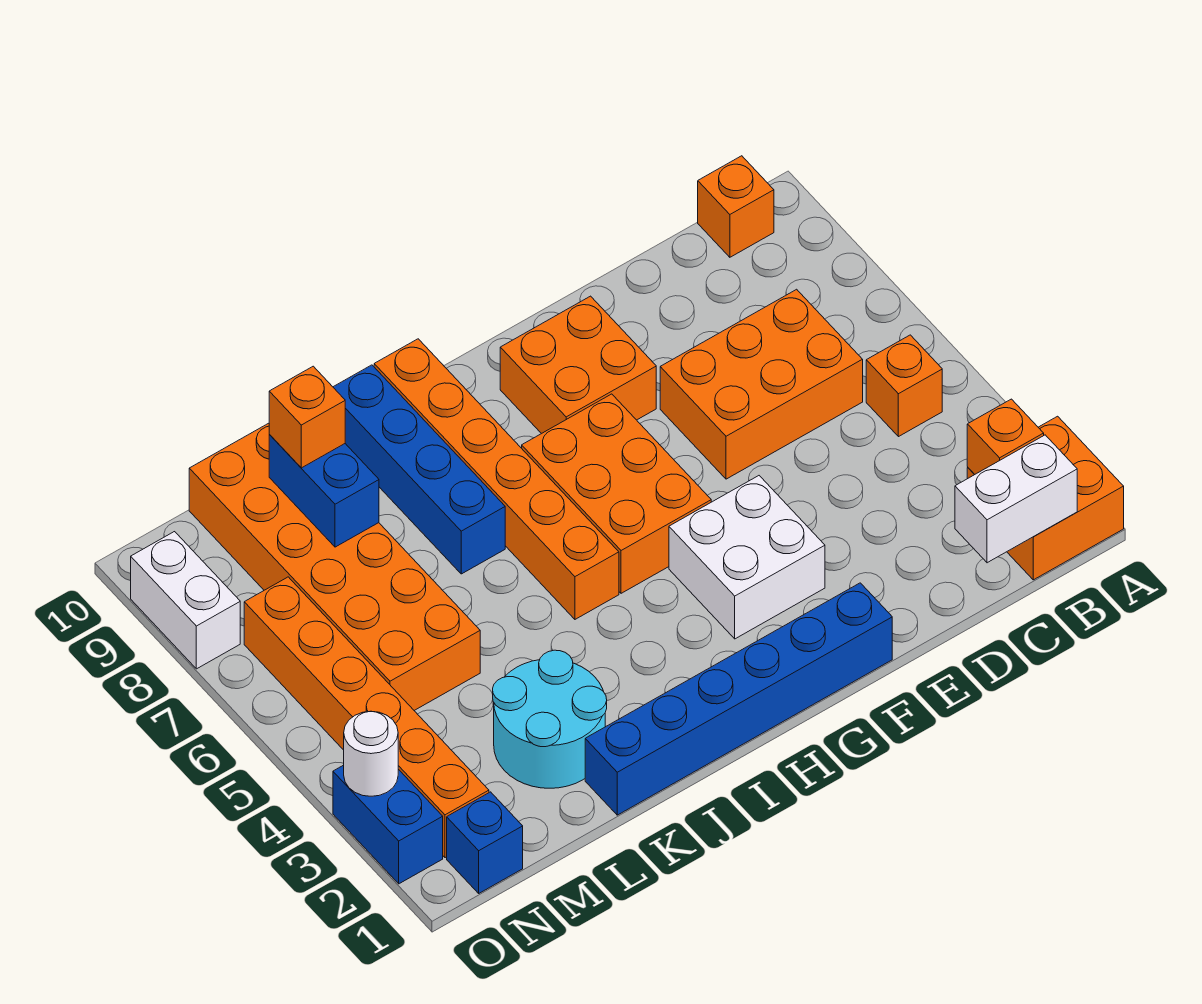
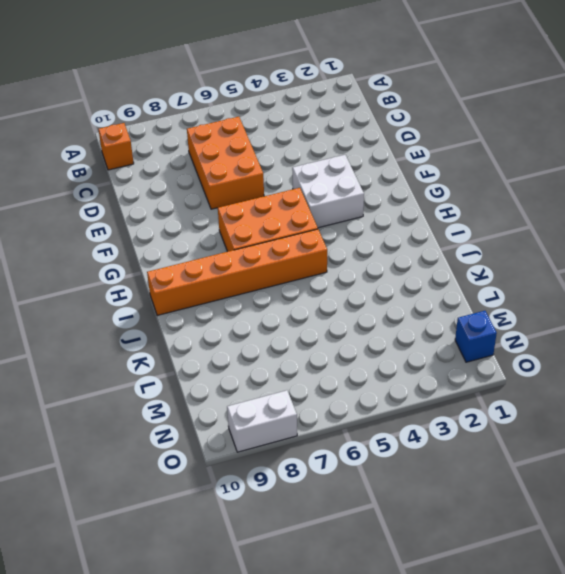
none -> orange 2x2 brick [967,416,1124,580]
none -> orange 1x1 brick [866,335,942,437]
none -> blue 1x6 brick [585,583,892,815]

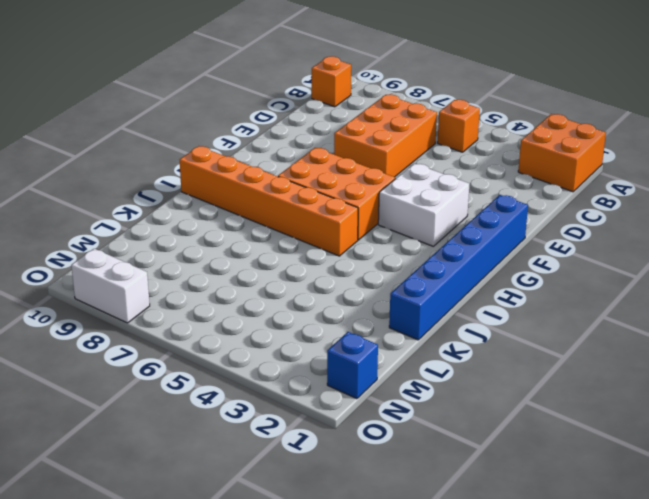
none -> orange 2x2 brick [500,296,656,434]
none -> blue 1x4 brick [333,365,505,574]
none -> cyan 2x2 round brick [493,650,607,788]

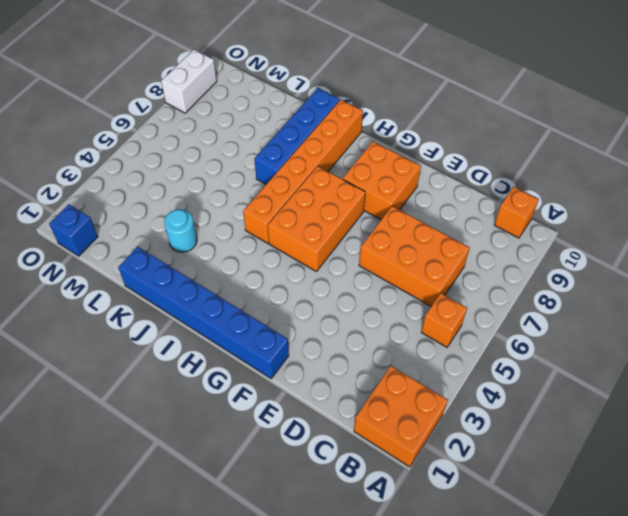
cyan 1x1 round brick [164,209,197,252] -> cyan 2x2 round brick [493,650,607,788]
none -> white 2x2 brick [669,476,825,639]
none -> orange 2x6 brick [189,423,480,710]
none -> orange 1x6 brick [244,577,489,858]

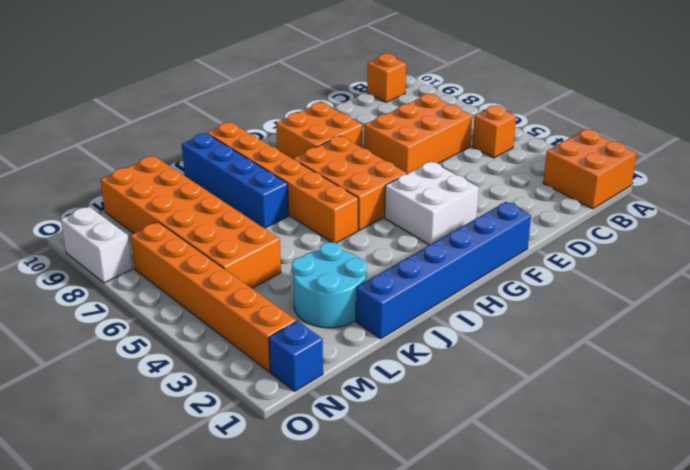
none -> blue 1x2 brick [333,765,443,884]
none -> white 1x2 brick [955,435,1077,563]
none -> orange 1x1 brick [967,399,1044,475]

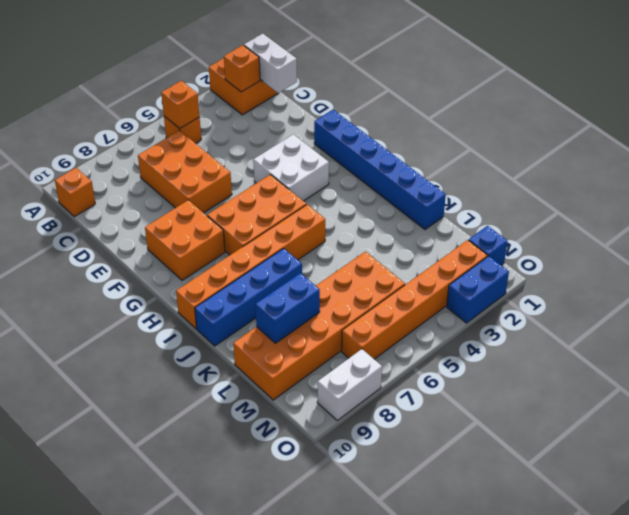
orange 1x1 brick [161,81,199,129] -> orange 1x1 brick moved to [269,366,345,468]
none -> cyan 2x2 round brick [493,650,607,788]
none -> white 1x1 round brick [344,711,398,796]

